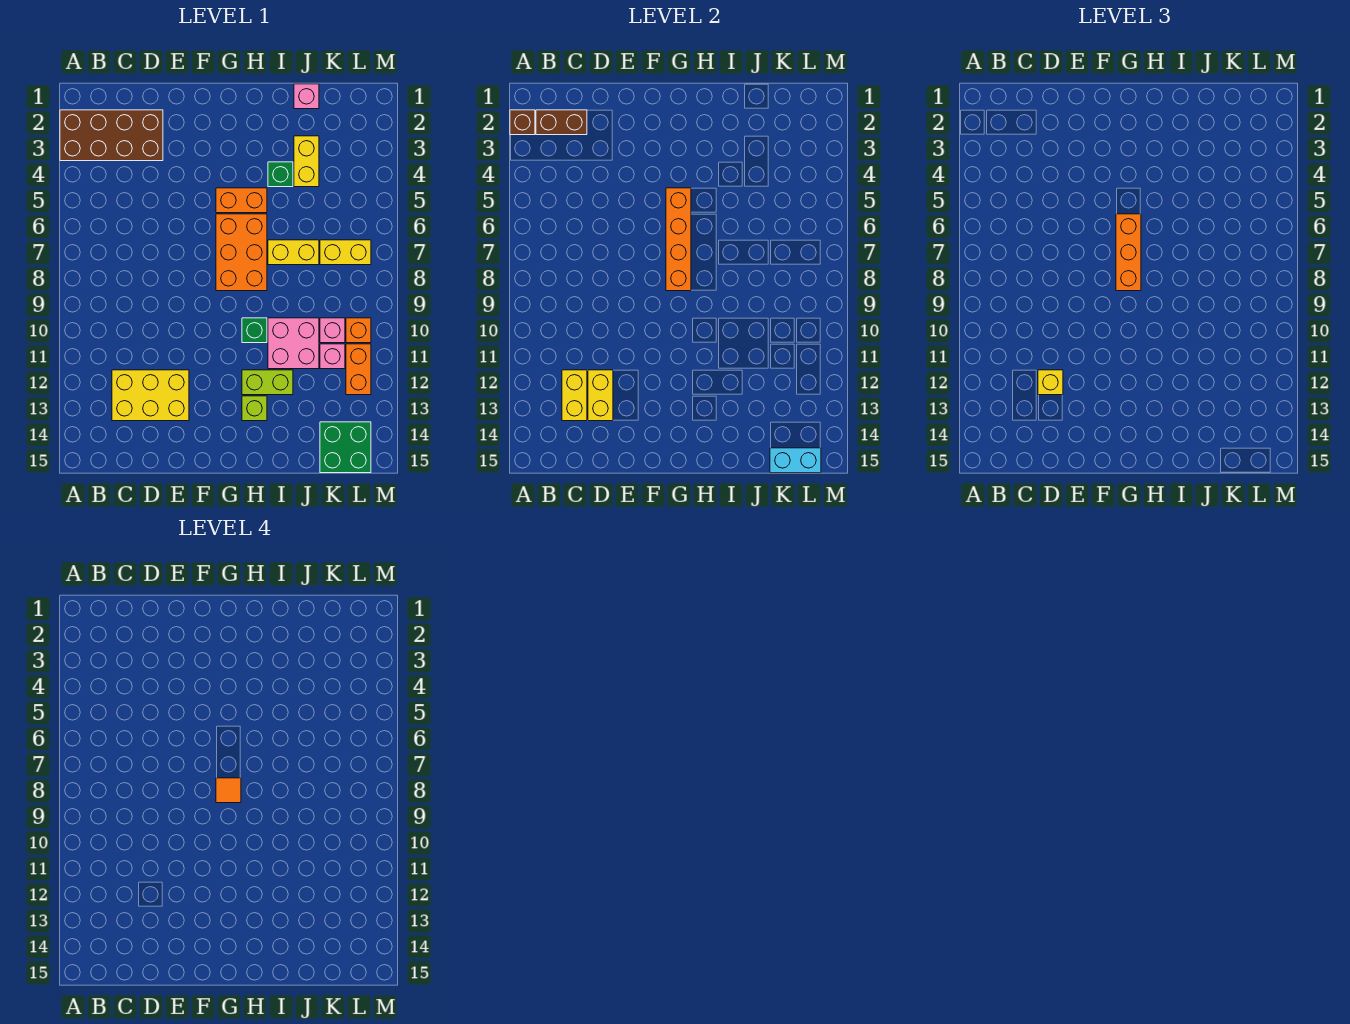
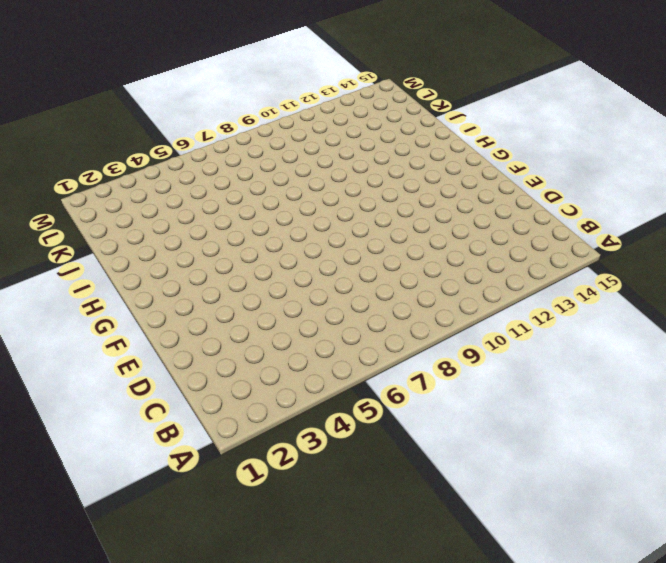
none -> brown 2x4 brick [60,110,163,161]
none -> yellow 2x3 brick [112,370,189,421]
none -> orange 1x2 brick [216,188,267,213]

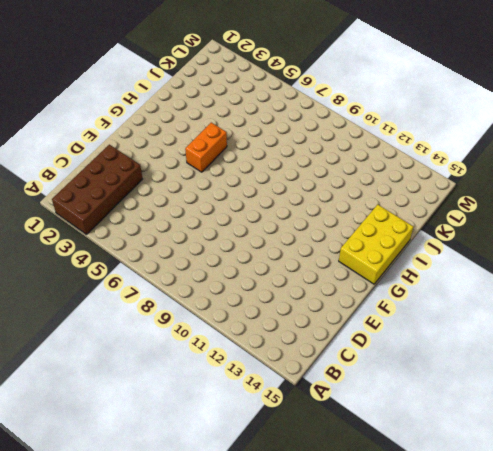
yellow 2x3 brick [339,205,413,284] -> yellow 2x3 brick moved to [112,370,189,421]
none -> orange 2x3 brick [216,214,267,291]
none -> green 1x1 brick [242,318,267,343]
none -> lime 1x2 brick [242,370,293,395]

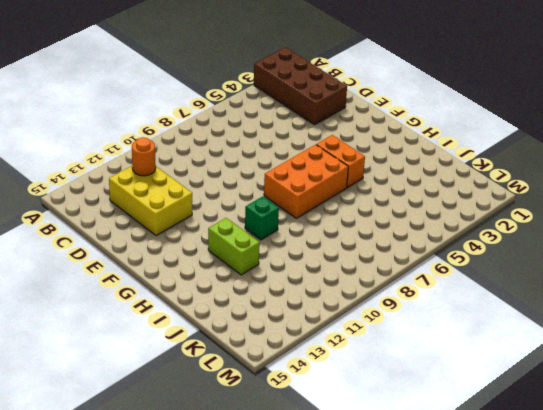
orange 1x1 round brick [132,137,156,176] -> yellow 1x2 brick [562,370,587,421]
none -> lime 1x1 brick [242,396,267,421]
none -> green 1x1 brick [268,162,293,187]
none -> yellow 1x2 brick [268,240,319,265]

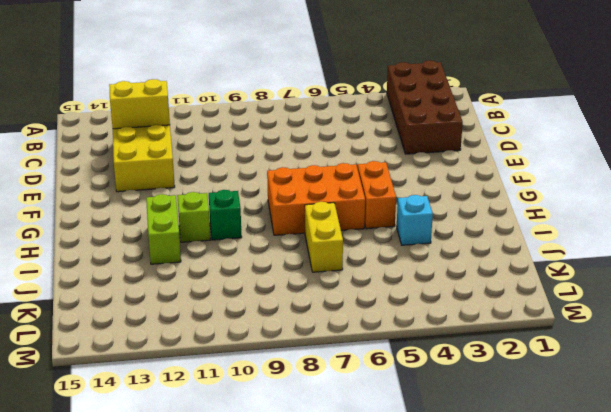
lime 1x1 brick [177,192,210,242] -> lime 1x1 brick moved to [242,396,267,421]
cyan 1x1 brick [397,195,433,245] -> green 1x1 brick [268,162,293,187]
none -> pink 2x2 brick [268,318,319,369]
none -> pink 1x1 brick [294,84,319,109]
none -> yellow 1x2 brick [294,136,319,187]

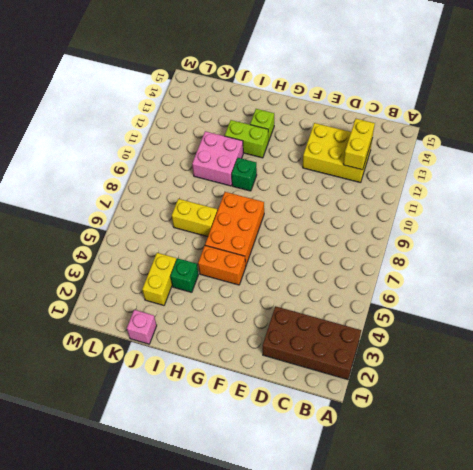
none -> yellow 1x2 brick [320,240,371,265]
none -> pink 1x1 brick [320,318,345,343]
none -> pink 1x1 brick [320,344,345,369]

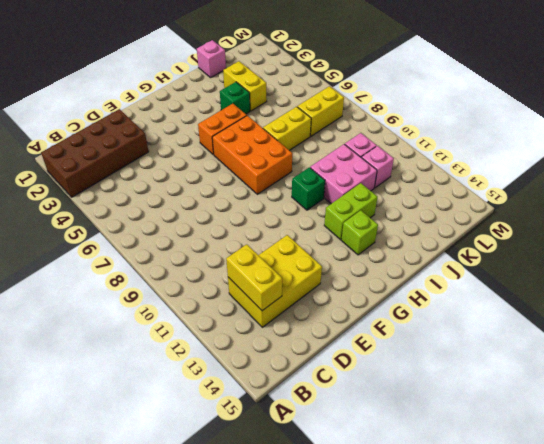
none -> green 2x2 brick [320,422,371,473]
none -> orange 1x1 brick [346,318,371,343]
none -> orange 1x2 brick [346,344,371,395]

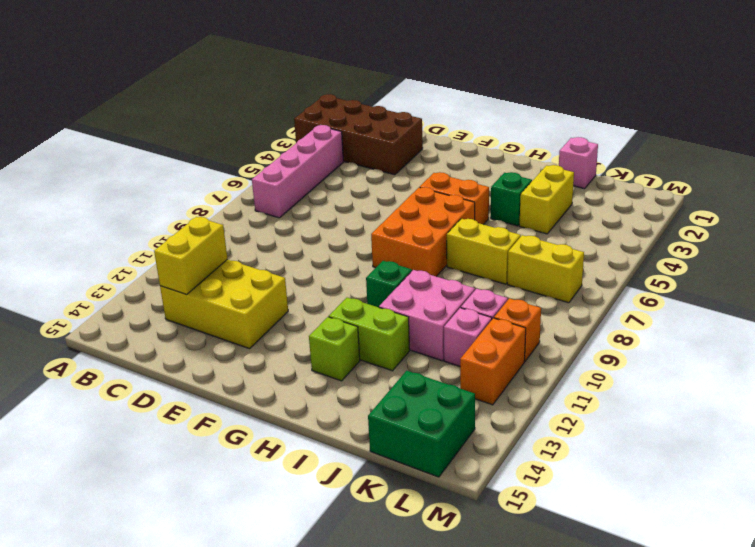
pink 1x4 brick [252,125,344,218] -> none
none -> brown 1x1 brick [510,110,535,135]
none -> brown 1x2 brick [536,110,587,135]
none -> yellow 1x2 brick [588,370,613,421]

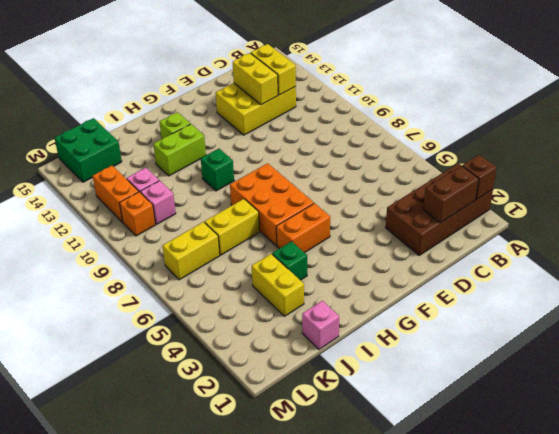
none -> pink 2x2 brick [268,318,319,369]
none -> orange 1x4 brick [666,188,691,291]
none -> cyan 1x2 brick [770,448,821,473]

